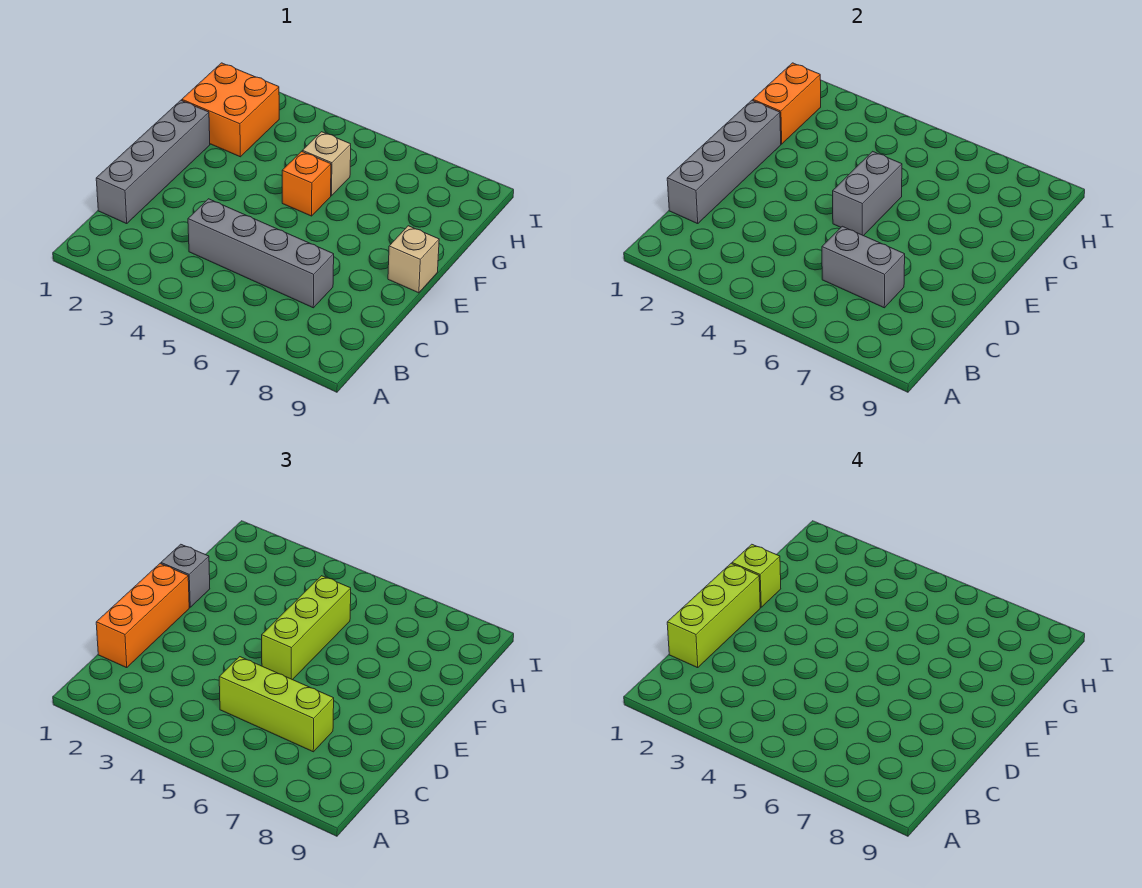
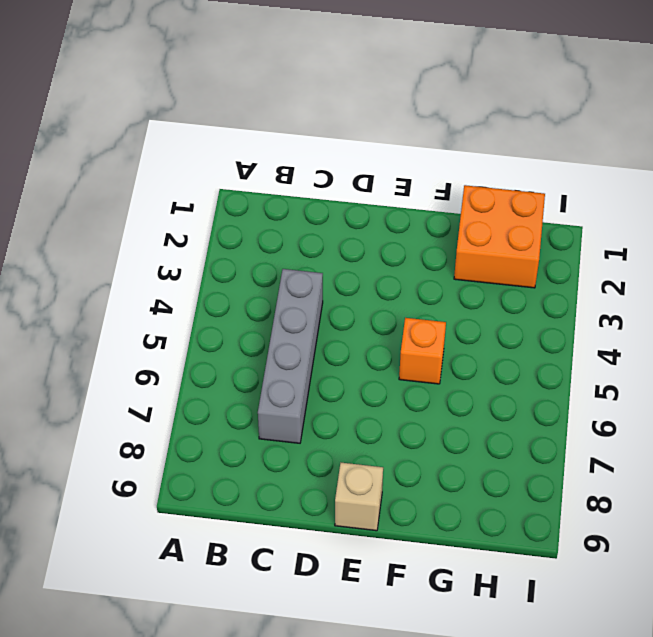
none -> grey 1x4 brick [96,100,210,224]
none -> tan 1x1 brick [302,132,351,196]
none -> grey 1x4 brick [667,100,781,224]

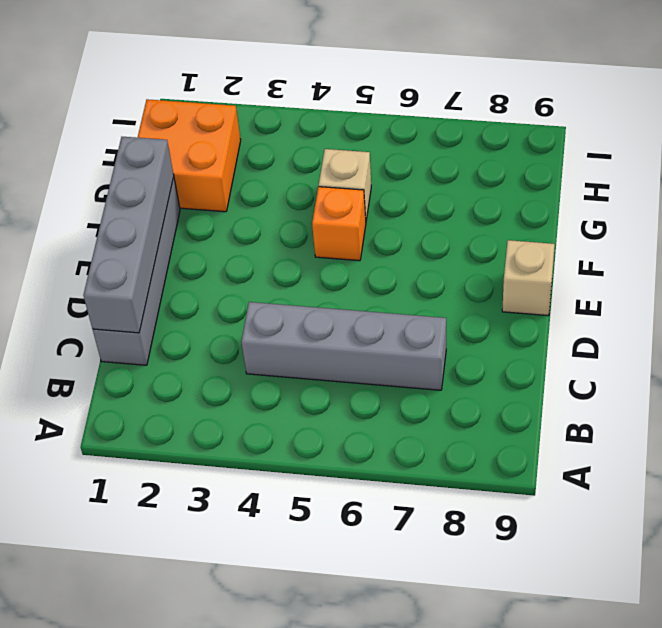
none -> grey 1x2 brick [822,226,905,308]
none -> grey 1x2 brick [833,151,902,236]
none -> orange 1x2 brick [753,63,821,144]

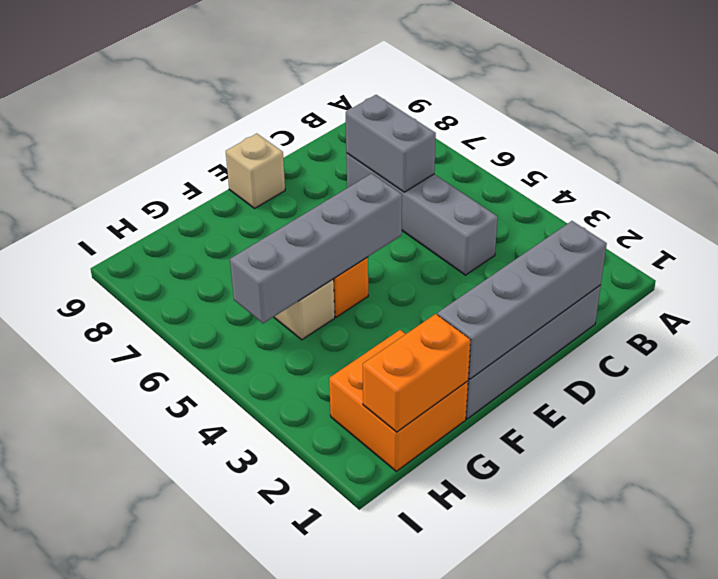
grey 1x4 brick [230,174,402,323] -> grey 1x2 brick [833,151,902,236]
none -> orange 1x3 brick [96,564,189,668]
none -> lime 1x3 brick [219,657,334,752]
none -> lime 1x3 brick [262,576,351,680]

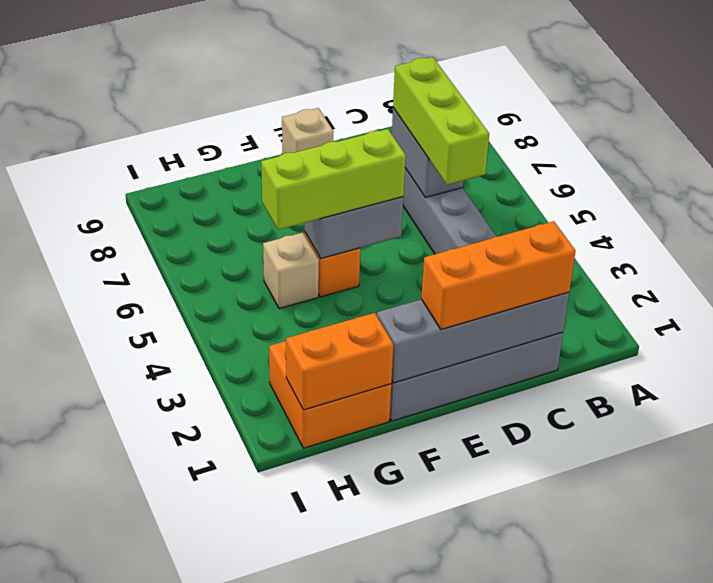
none -> grey 1x1 brick [161,544,210,607]
none -> lime 1x3 brick [667,564,760,668]
none -> lime 1x1 brick [732,544,781,607]

